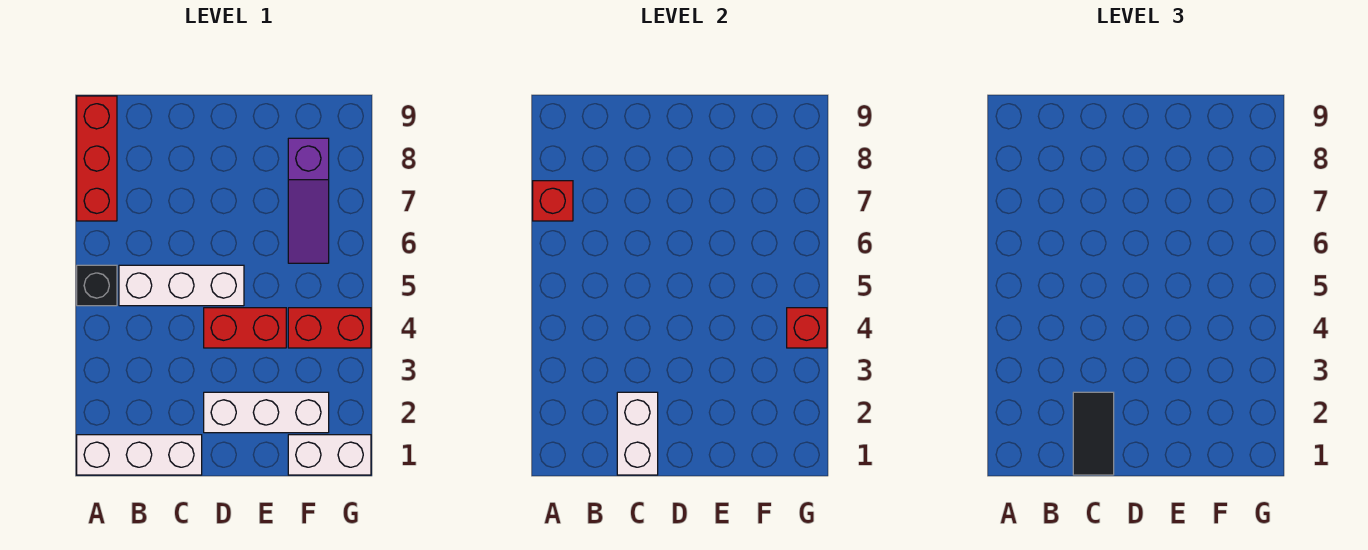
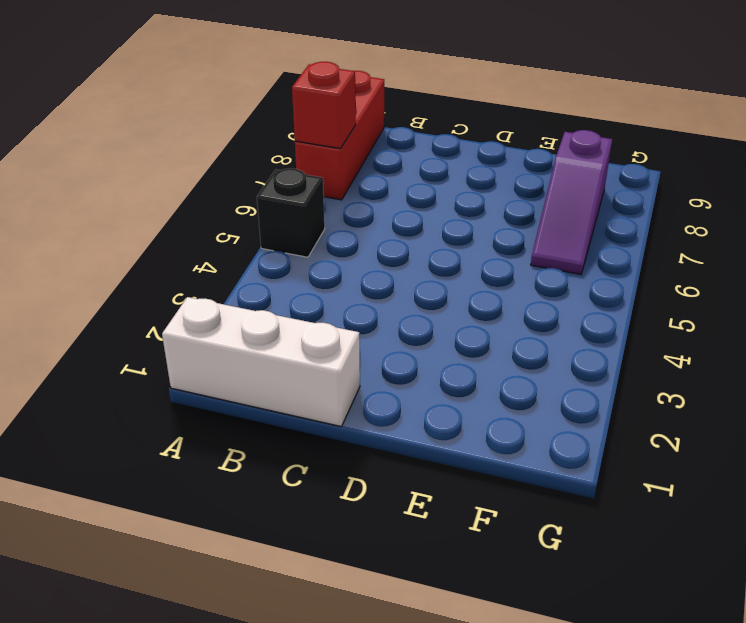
none -> white 1x3 brick [119,265,244,306]
none -> white 1x3 brick [204,392,329,433]
none -> red 1x2 brick [204,308,286,348]

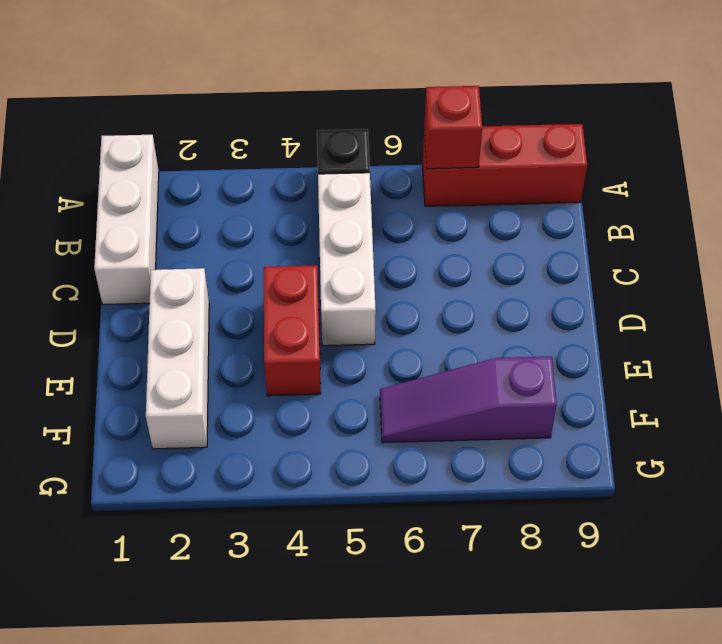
none -> white 1x2 brick [288,435,371,475]
none -> red 1x2 brick [288,308,371,348]
none -> white 1x2 brick [617,392,658,475]

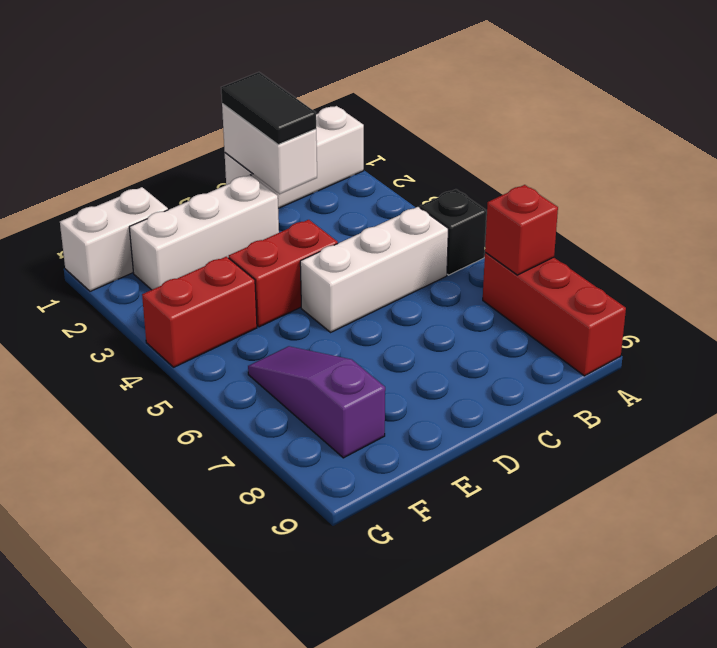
none -> red 1x1 brick [787,308,827,348]

